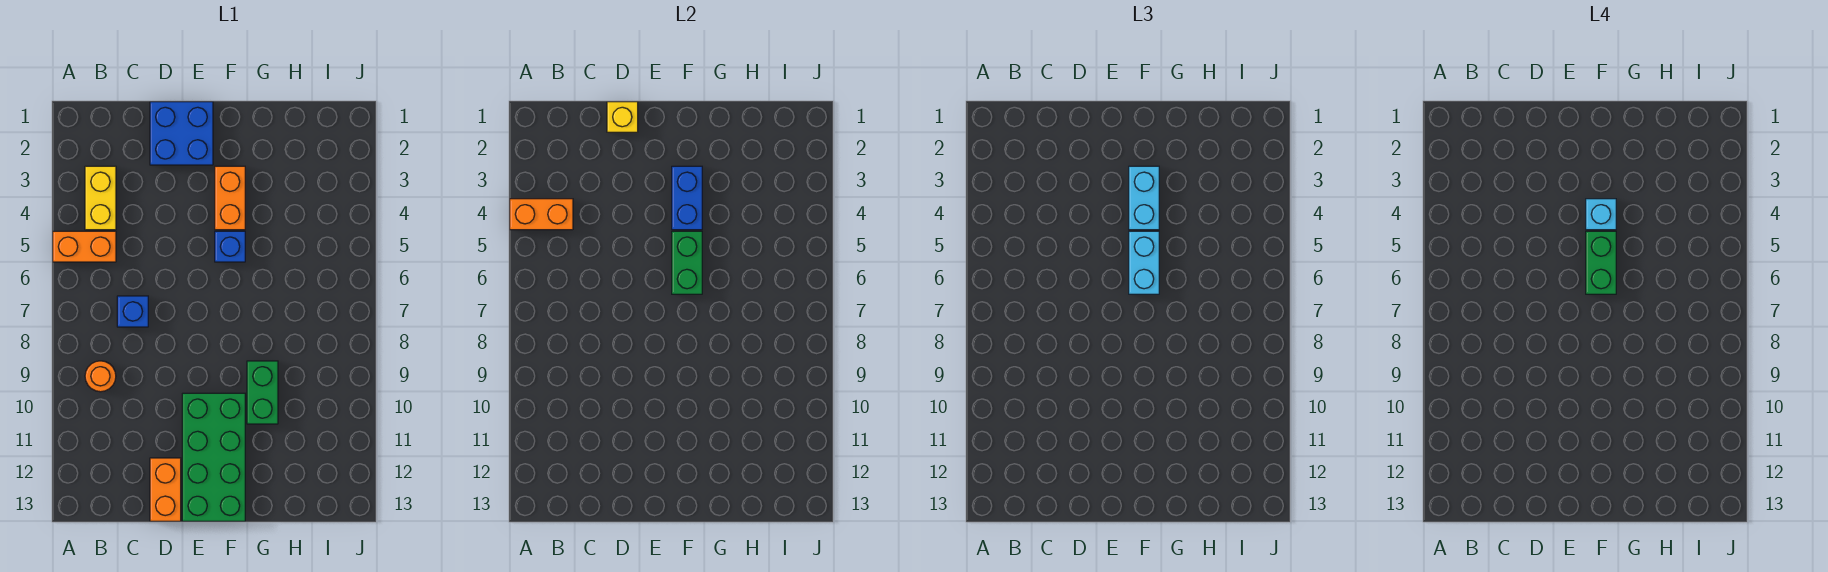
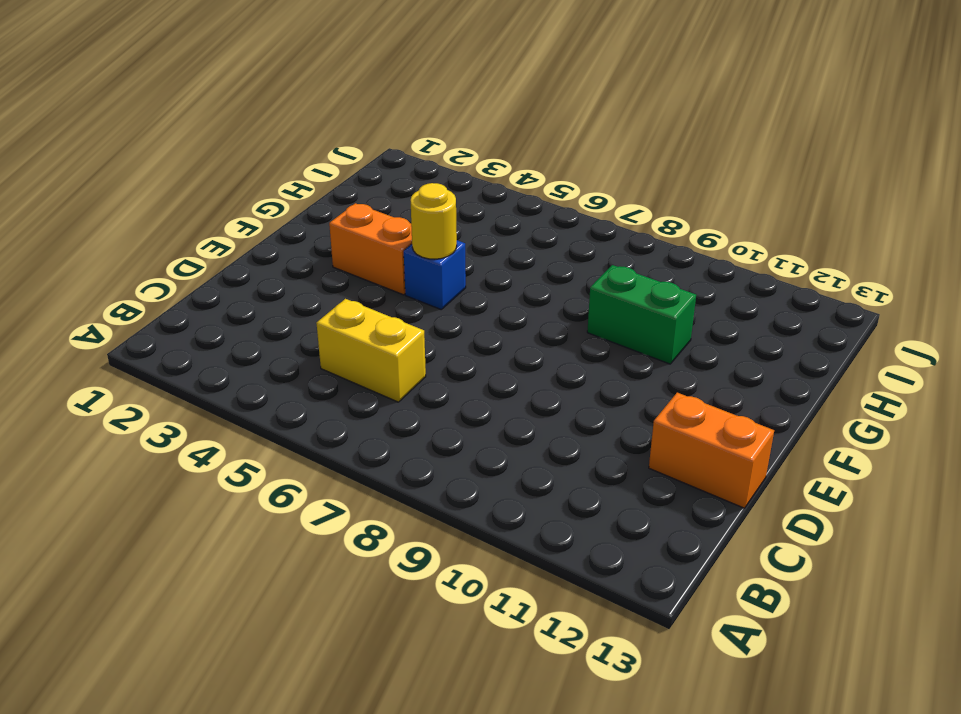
yellow 1x2 brick [316,299,426,402] -> yellow 1x2 brick moved to [85,166,116,230]
yellow 1x1 round brick [411,183,457,259] -> green 1x2 brick [672,231,702,294]
none -> orange 1x2 brick [53,231,116,262]
none -> orange 1x1 round brick [85,361,116,392]
none -> blue 1x1 brick [117,296,148,327]

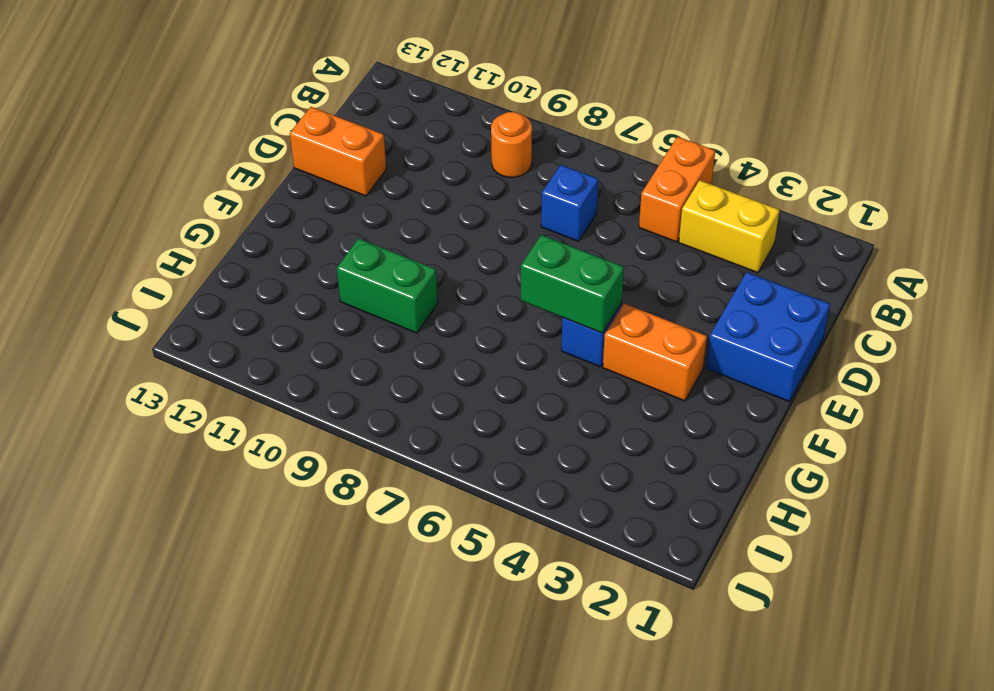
none -> green 2x4 brick [182,393,245,521]
none -> orange 1x2 brick [510,199,573,230]
none -> yellow 1x1 brick [607,102,638,132]

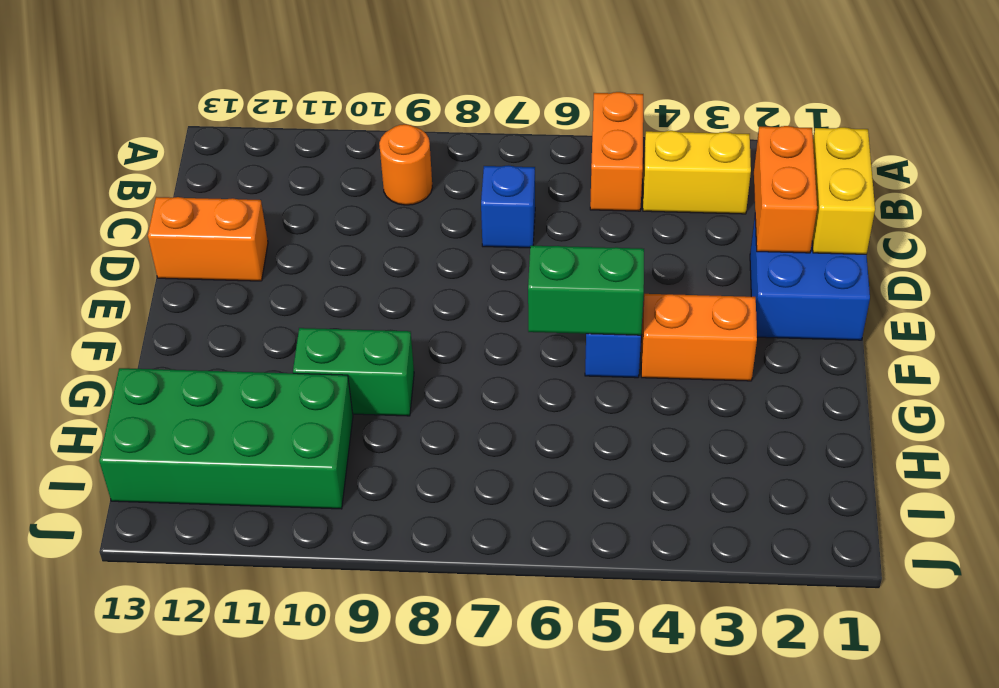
yellow 1x2 brick [812,127,875,254] -> yellow 1x1 brick [607,102,638,132]
orange 1x2 brick [754,126,817,253] -> orange 1x2 brick moved to [510,199,573,230]
green 2x4 brick [99,368,353,509] -> green 2x4 brick moved to [182,393,245,521]
none -> blue 1x2 brick [672,166,702,230]
none -> cyan 1x2 brick [1129,166,1159,230]
none -> cyan 1x2 brick [1129,231,1159,294]

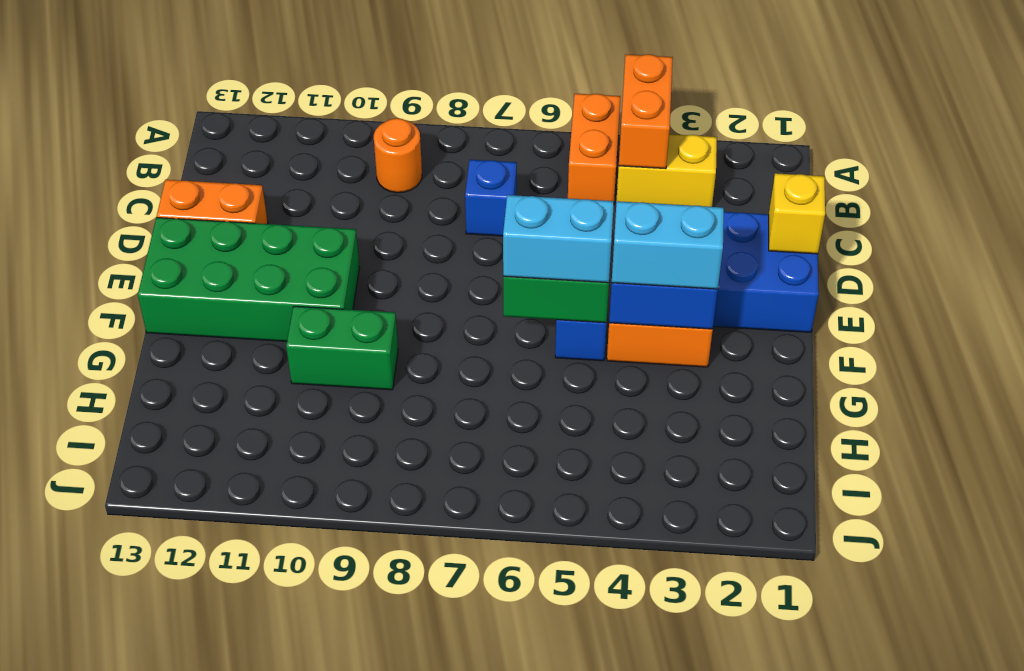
none -> cyan 1x1 brick [1586,199,1616,230]
none -> green 1x2 brick [1586,231,1616,294]

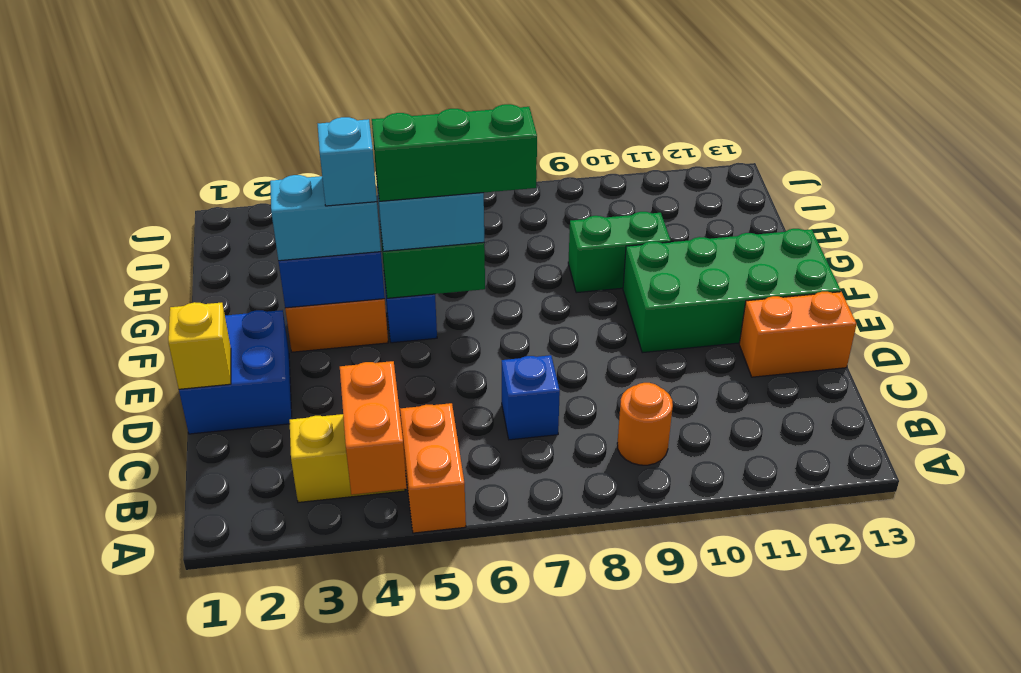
green 1x3 brick [372,104,537,201] -> green 1x2 brick [1586,231,1616,294]

